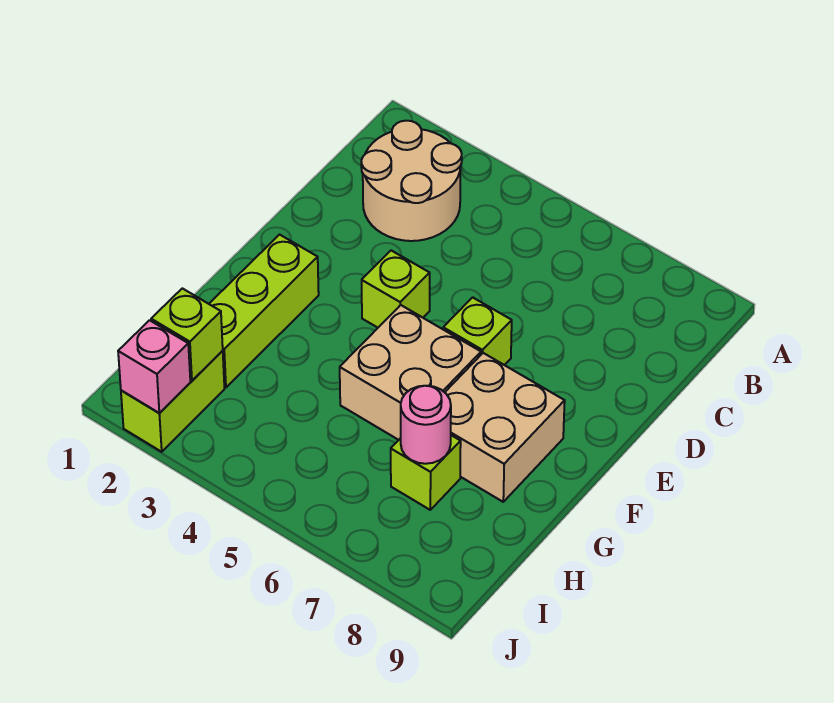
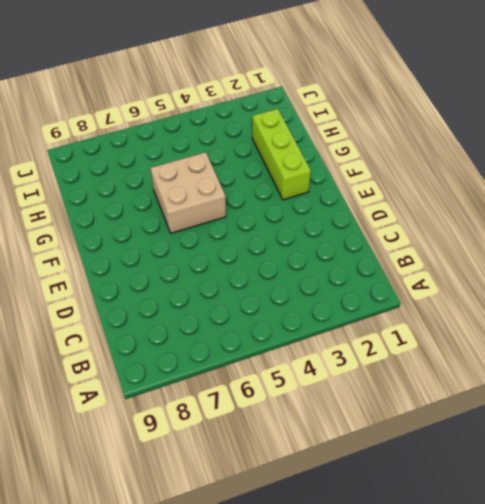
none -> tan 2x2 round brick [361,121,462,241]
none -> lime 1x1 brick [362,251,430,328]

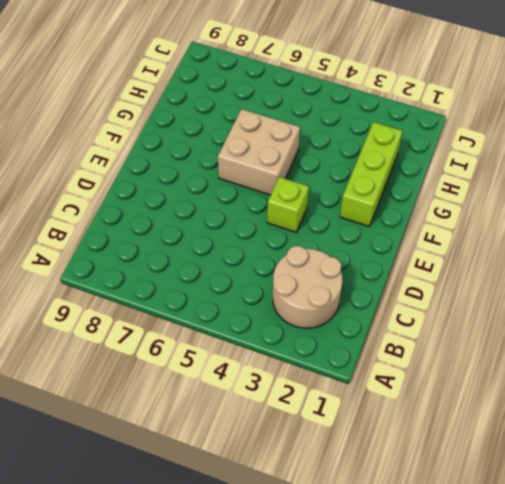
none -> lime 1x1 brick [443,297,512,365]
none -> tan 2x2 brick [445,353,565,502]

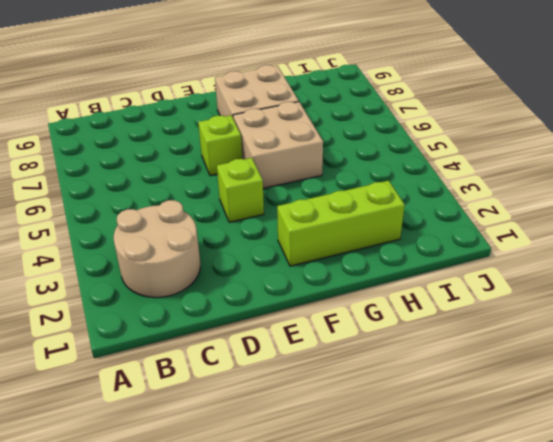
none -> lime 1x1 brick [391,435,461,510]
none -> lime 1x2 brick [121,351,224,452]

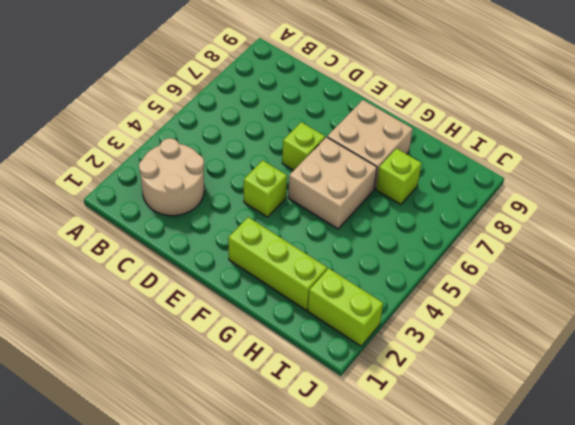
none -> pink 1x1 round brick [401,386,451,464]
none -> lime 1x1 brick [151,288,223,381]

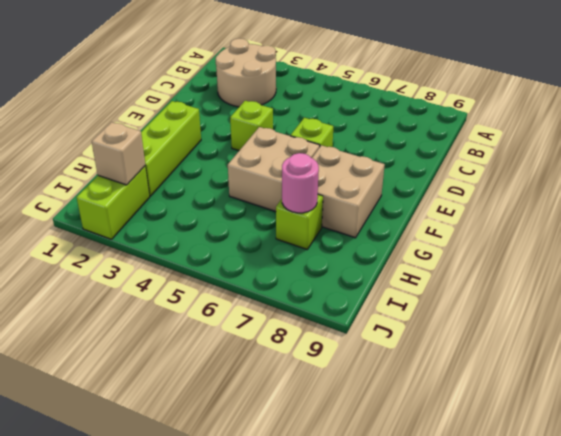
tan 1x1 brick [92,122,145,185] -> lime 1x1 brick [151,288,223,381]
none -> pink 1x1 brick [118,320,190,413]

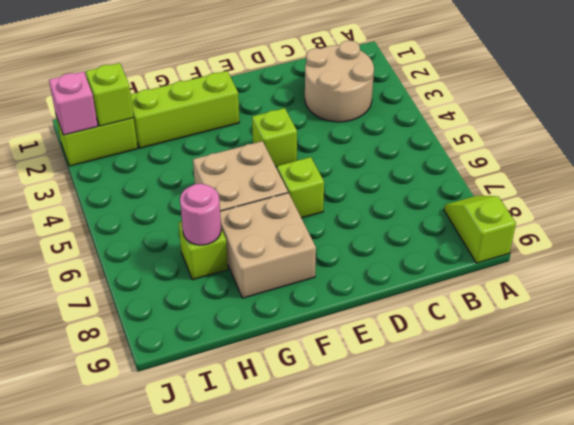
lime 1x2 slope [444,196,516,263] -> none

